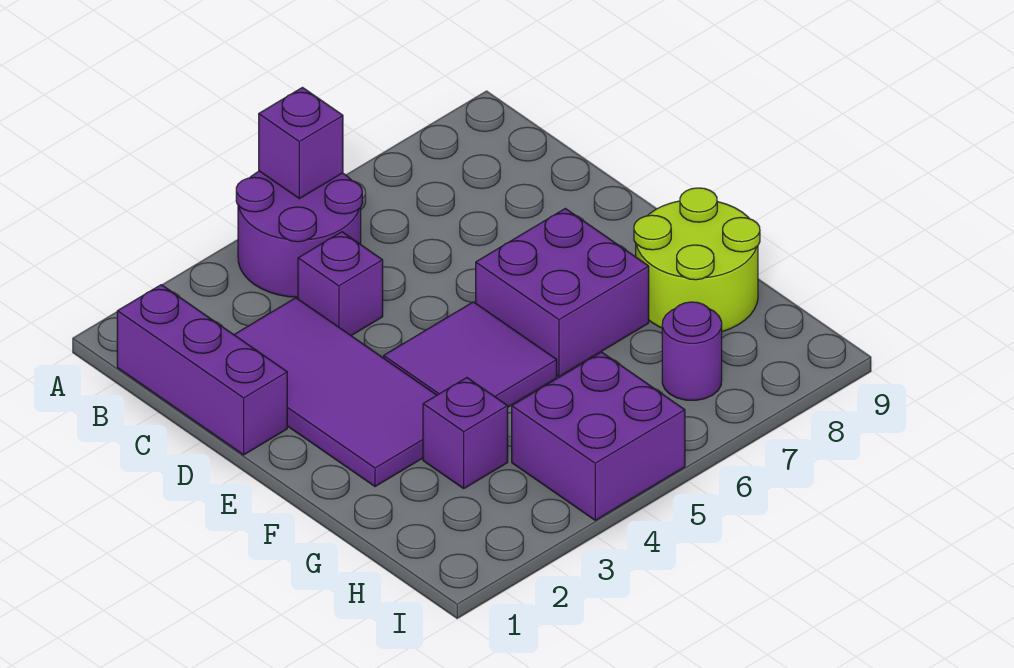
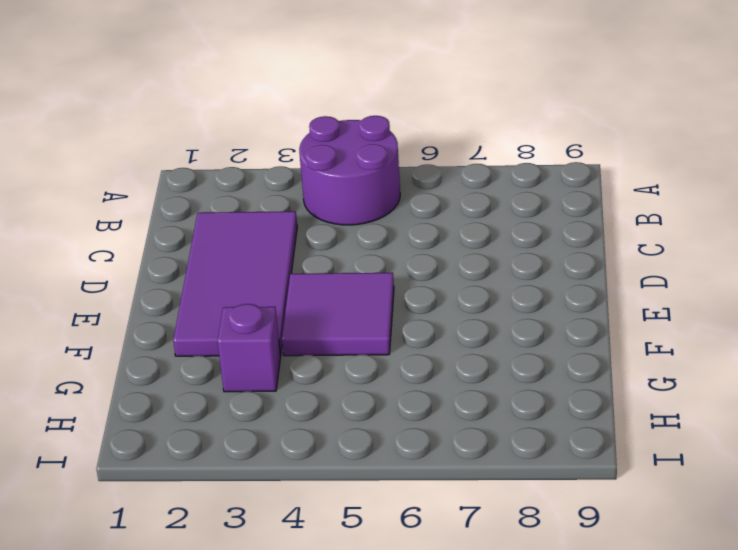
none -> purple 1x3 brick [117,285,287,455]
none -> purple 1x1 brick [298,232,383,336]

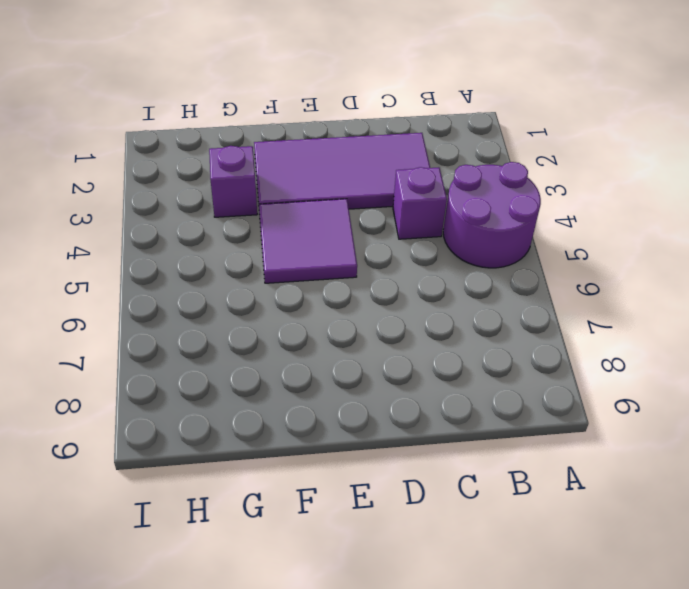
none -> purple 1x3 brick [117,285,287,455]
none -> purple 2x2 brick [476,209,649,377]

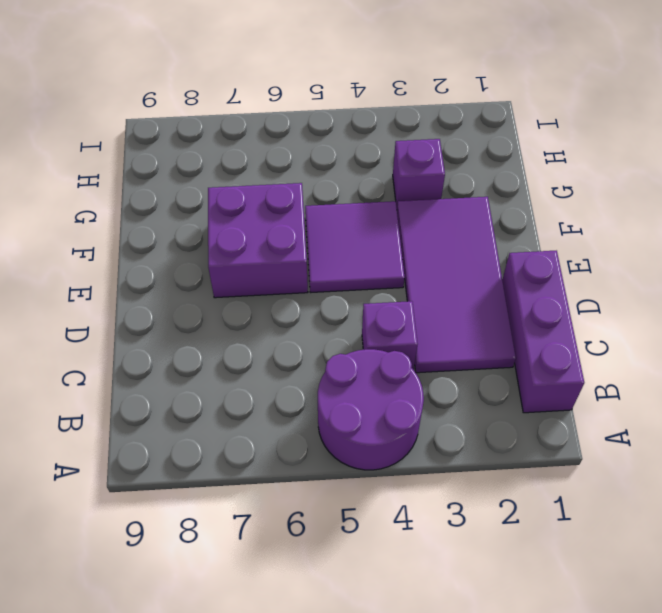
none -> lime 2x2 round brick [634,188,760,332]
none -> purple 2x2 brick [512,352,685,520]

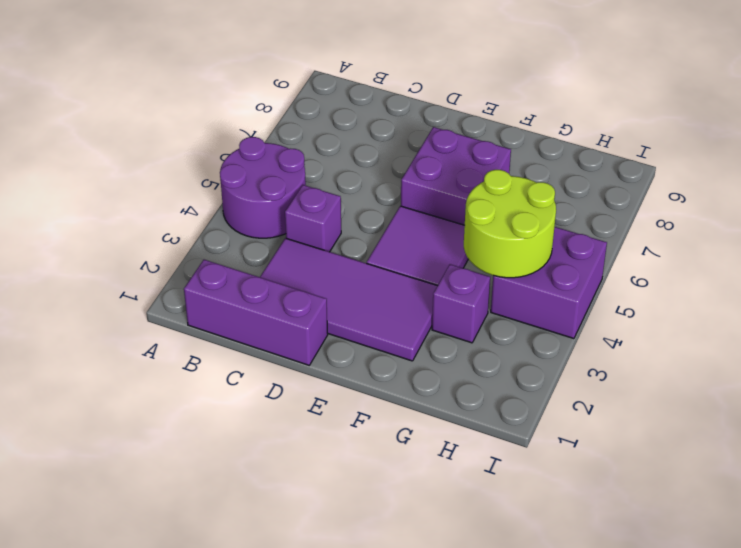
lime 2x2 round brick [464,170,556,278] -> lime 2x2 round brick moved to [634,188,760,332]
none -> purple 1x1 round brick [662,302,722,400]
none -> purple 1x1 brick [259,88,343,199]

